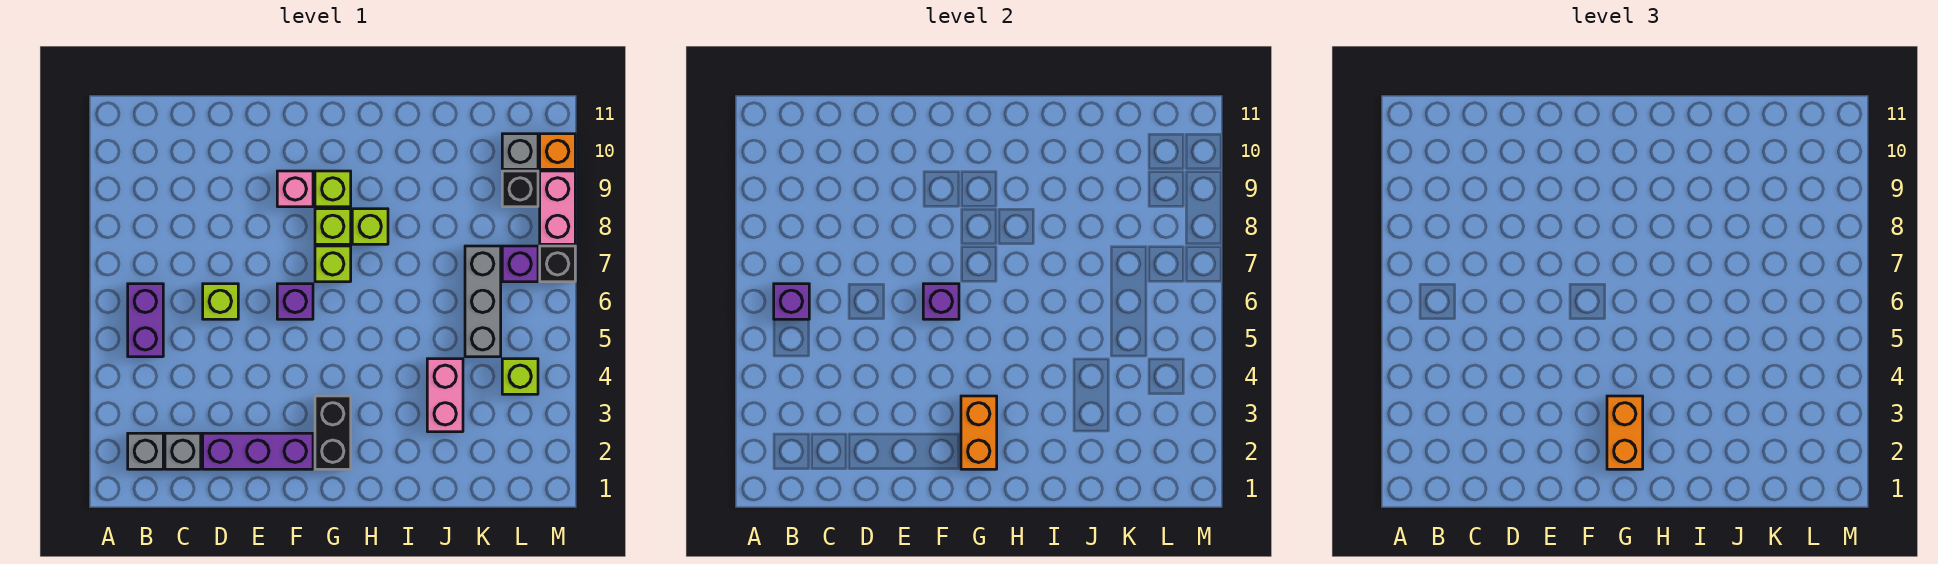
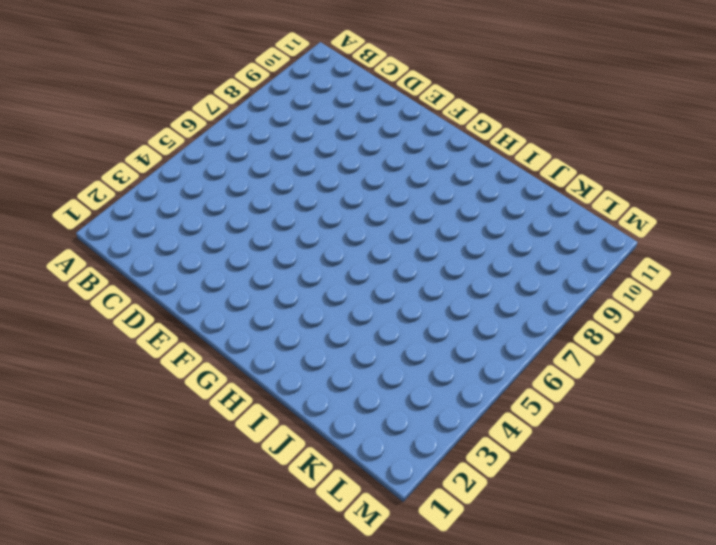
none -> grey 1x1 brick [128,433,163,469]
none -> purple 1x2 brick [128,284,163,357]
none -> grey 1x1 brick [165,433,201,469]

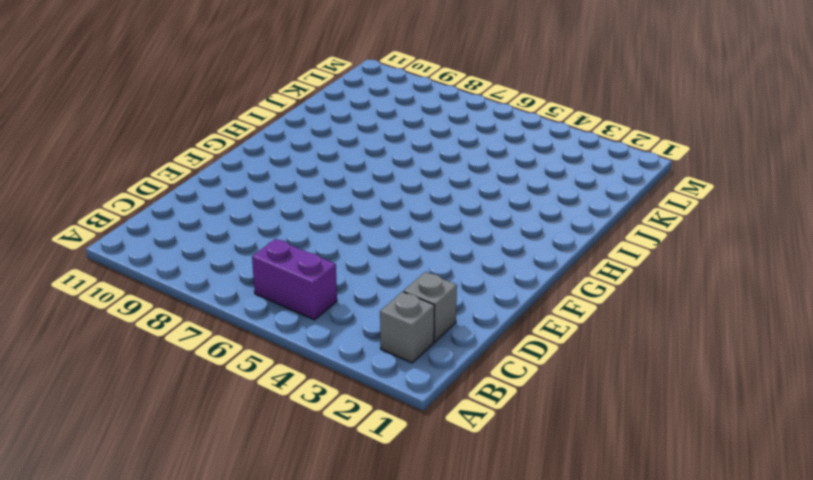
none -> purple 1x3 brick [203,433,313,469]
none -> lime 1x1 brick [203,284,238,319]
none -> purple 1x1 brick [277,284,313,319]

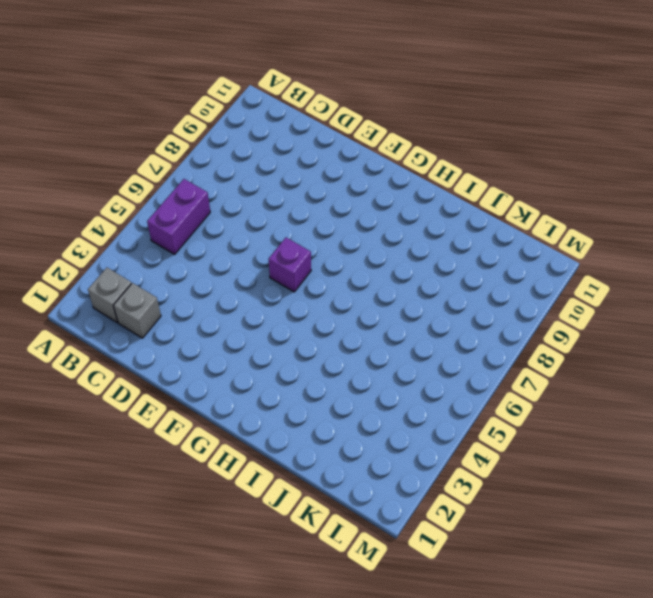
none -> purple 1x3 brick [203,433,313,469]
none -> lime 1x1 brick [203,284,238,319]
none -> pink 1x1 brick [277,171,313,207]

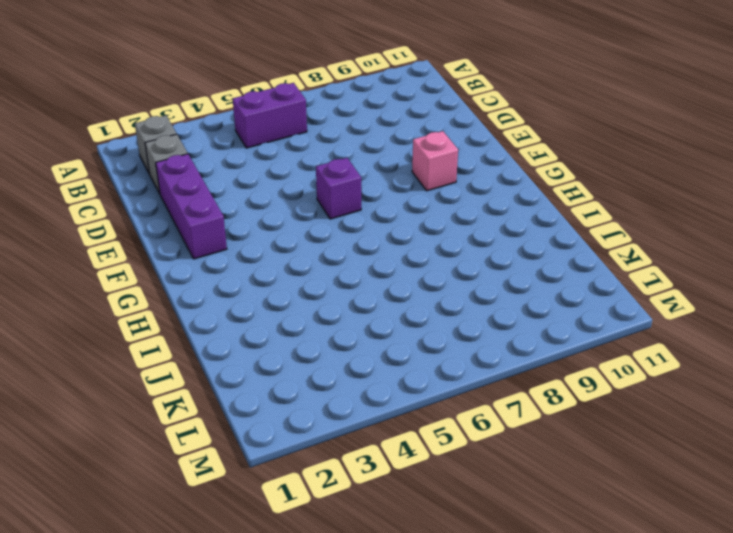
none -> lime 1x1 brick [203,284,238,319]
none -> black 1x2 brick [315,396,351,469]
none -> lime 1x1 brick [315,246,351,282]

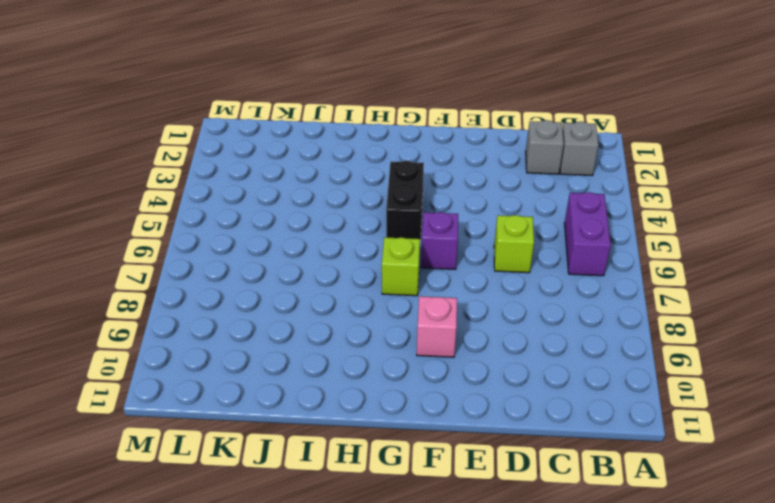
black 1x2 brick [386,161,424,240] -> black 1x2 brick moved to [315,396,351,469]
none -> purple 1x3 brick [203,433,313,469]
none -> lime 1x1 brick [315,209,351,244]
none -> lime 1x1 brick [315,171,351,207]

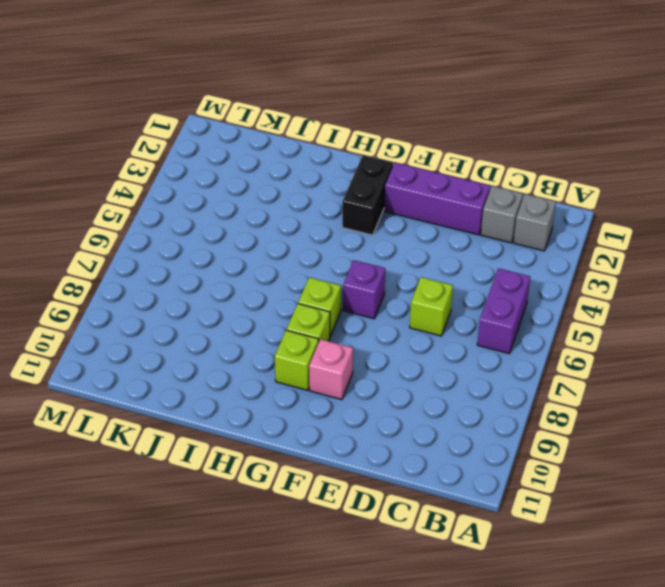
none -> lime 1x1 brick [352,209,388,244]
none -> pink 1x2 brick [427,359,463,432]
none -> grey 1x3 brick [465,246,501,357]

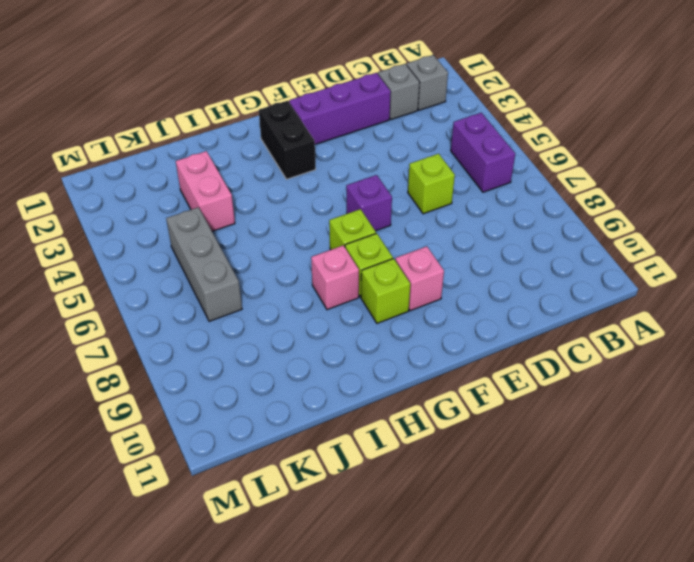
pink 1x1 brick [311,245,359,310] -> lime 1x1 brick [352,209,388,244]
none -> lime 1x1 brick [502,359,538,394]
none -> purple 1x1 brick [502,246,538,282]
none -> black 1x1 brick [502,171,538,207]

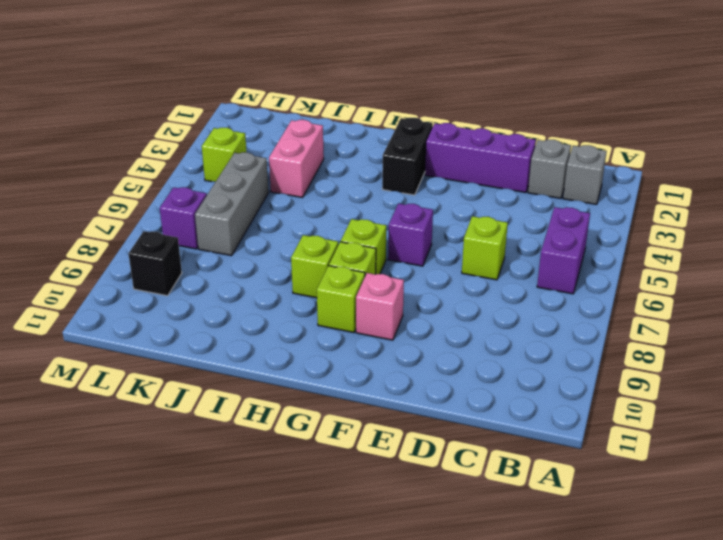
none -> grey 1x1 brick [502,134,538,169]
none -> black 1x1 brick [540,246,575,282]
none -> pink 1x2 brick [540,171,575,244]

